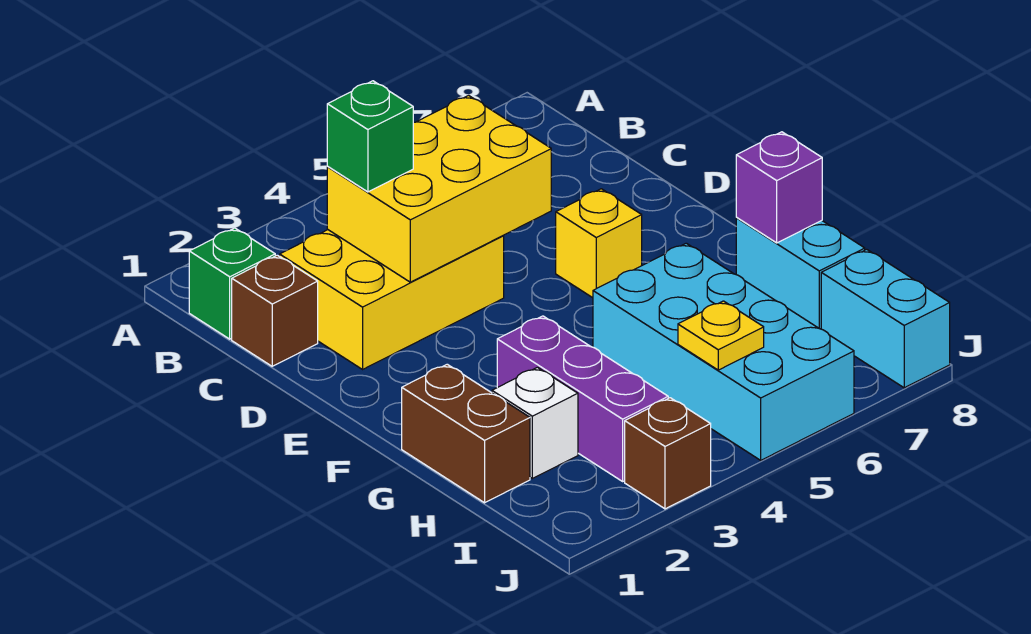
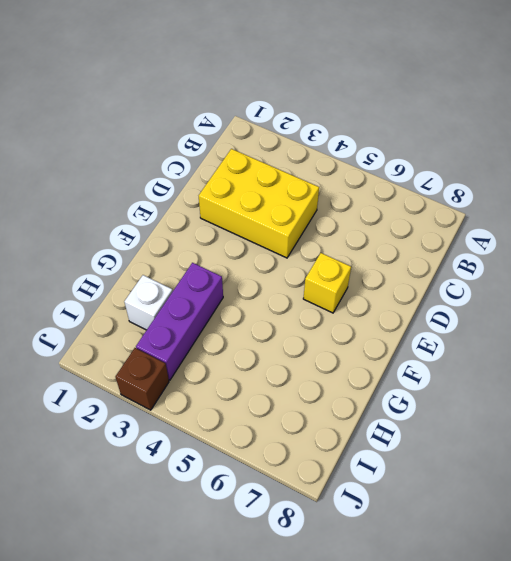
none -> green 1x1 brick [189,228,275,339]
none -> brown 1x1 brick [232,255,318,366]
none -> brown 1x2 brick [402,364,530,503]

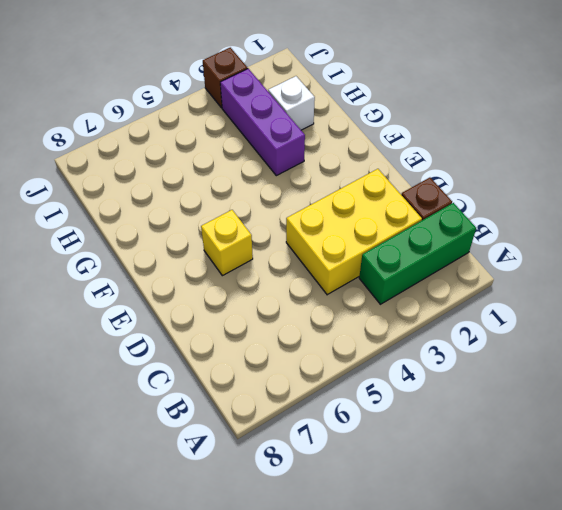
green 1x3 brick [359,203,476,304] -> green 1x1 brick [189,228,275,339]
none -> brown 1x2 brick [402,364,530,503]
none -> cyan 2x4 brick [593,243,854,460]
none -> cyan 1x2 brick [736,218,865,329]

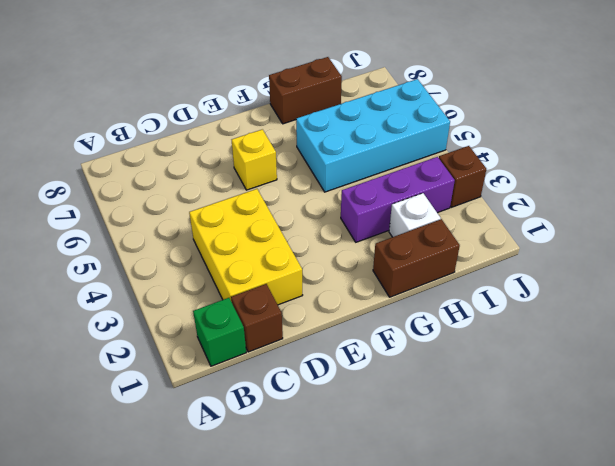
brown 1x2 brick [269,57,342,124] -> cyan 1x2 brick [736,218,865,329]
none -> cyan 1x2 brick [821,249,950,388]
none -> yellow 2x3 brick [327,95,551,282]
none -> purple 1x1 brick [736,132,822,243]

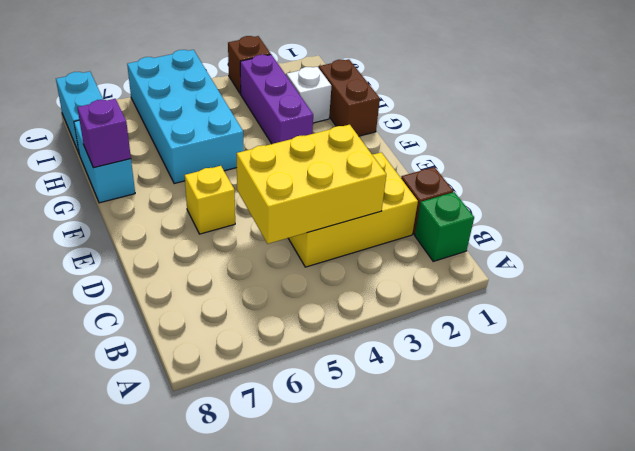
none -> yellow 1x1 plate [678,301,764,370]
none -> green 1x1 brick [327,81,413,192]

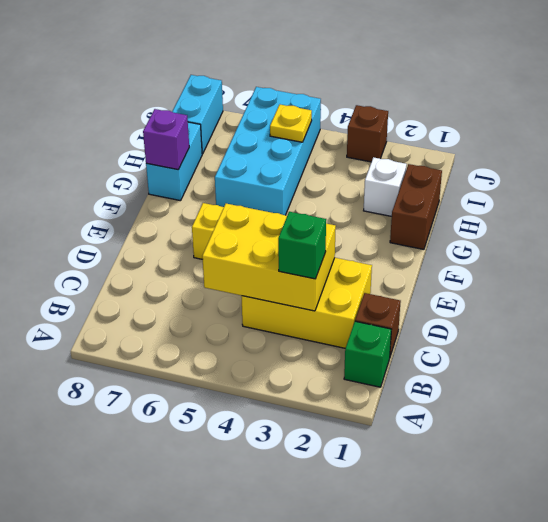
none -> purple 1x3 brick [497,316,668,481]

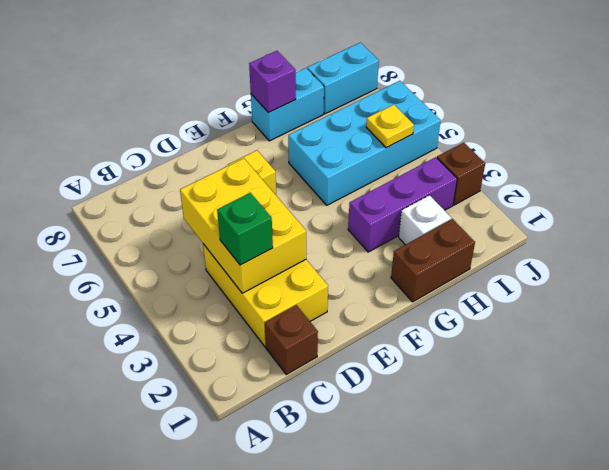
none -> green 1x1 brick [189,228,275,339]

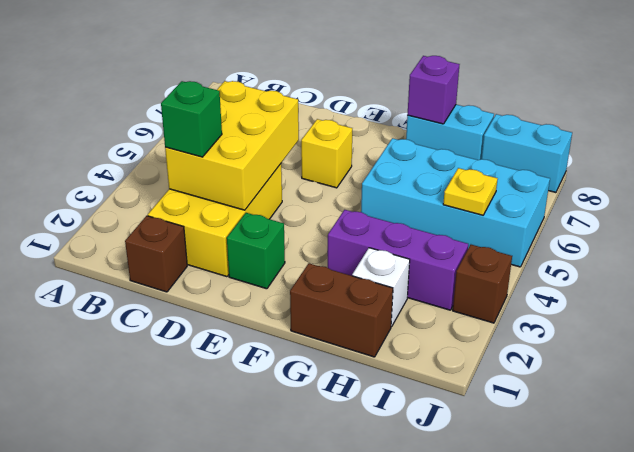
green 1x1 brick [227,213,285,289] -> green 1x1 brick moved to [189,228,275,339]

